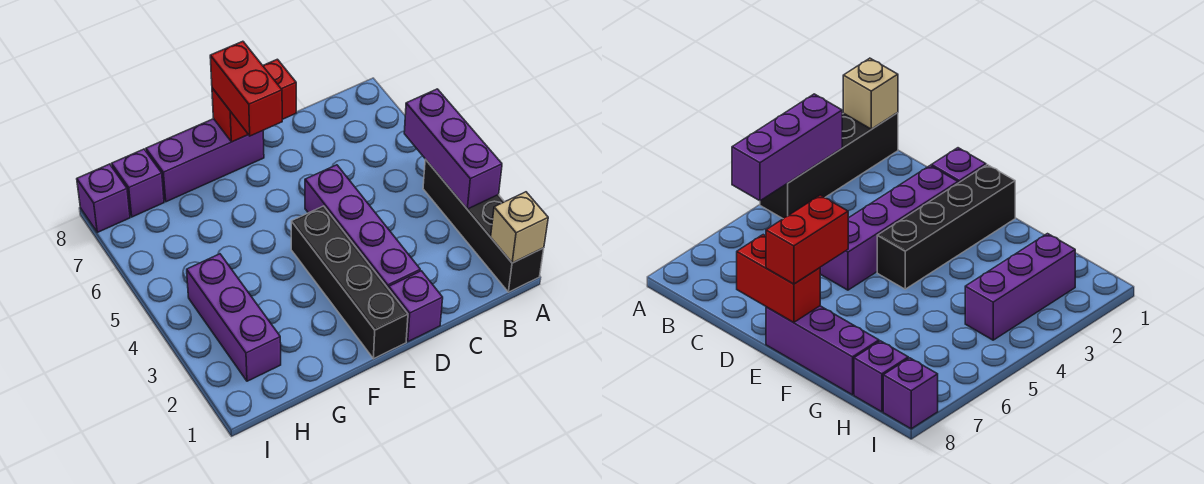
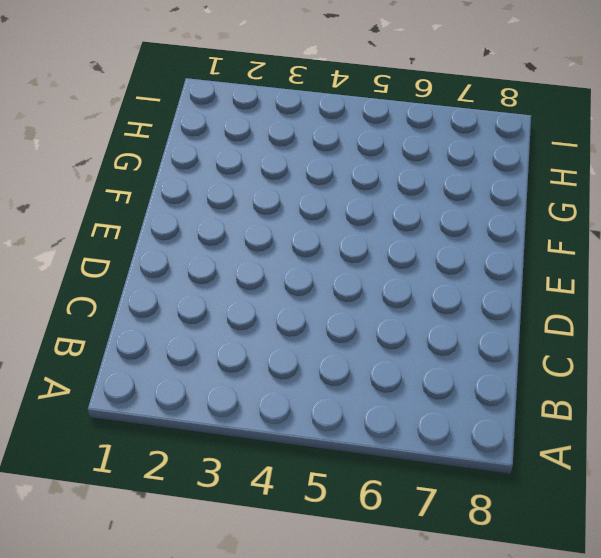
none -> black 1x4 brick [423,160,544,292]
none -> purple 1x1 brick [389,271,443,342]
none -> purple 1x4 brick [305,165,420,289]

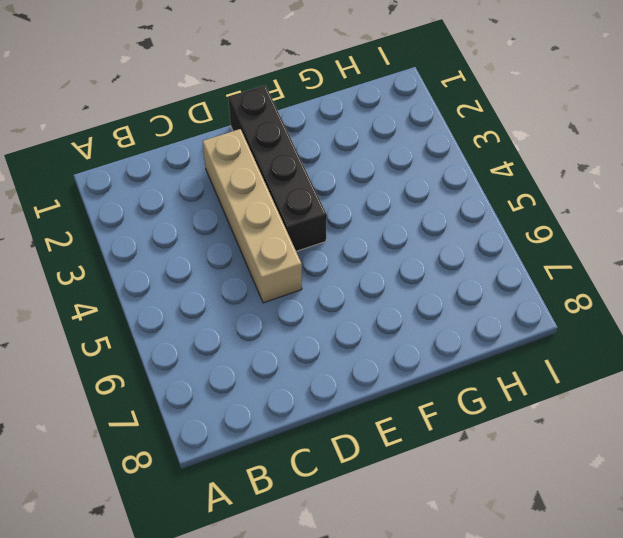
tan 1x4 brick [203,129,302,303] -> purple 1x4 brick [305,165,420,289]
none -> black 1x4 brick [423,160,544,292]
none -> purple 1x1 brick [389,271,443,342]
none -> purple 1x3 brick [146,119,264,202]

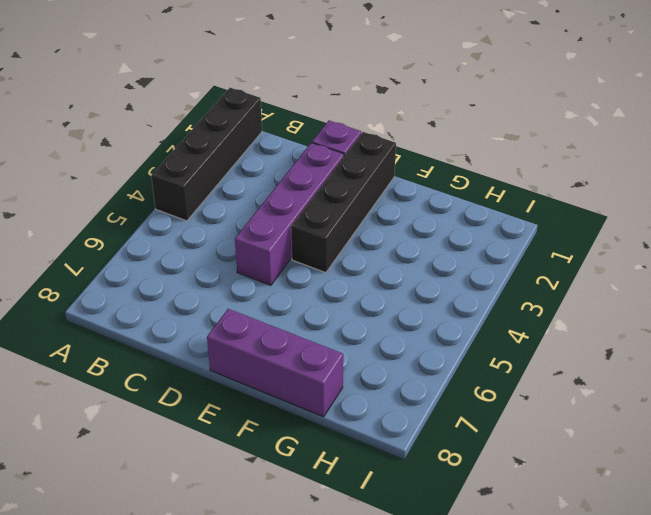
none -> purple 1x3 brick [187,254,281,381]
none -> purple 1x1 brick [112,149,164,217]
none -> purple 1x1 brick [77,164,130,232]

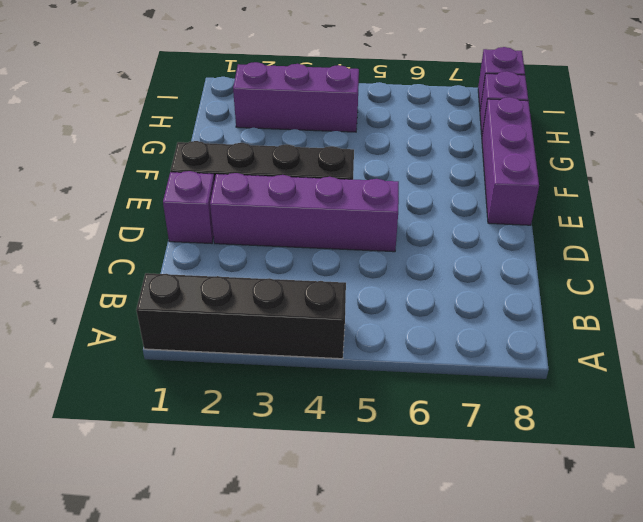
none -> tan 1x1 brick [491,192,548,263]
none -> purple 1x3 brick [404,89,502,209]
none -> red 1x2 brick [212,59,296,142]

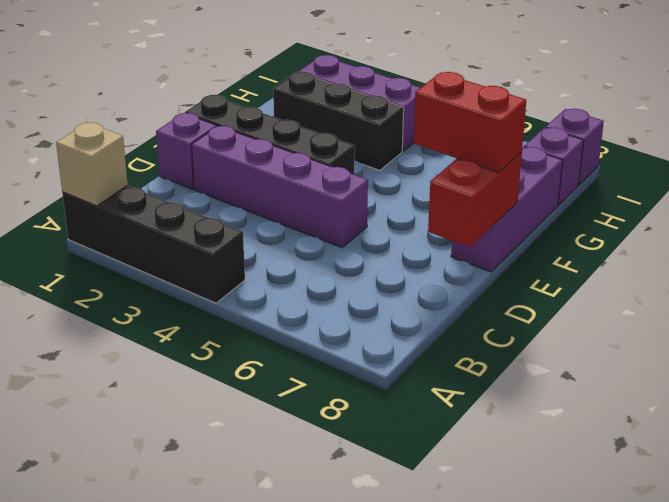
black 1x3 brick [273,72,404,170] -> none
none -> purple 1x3 brick [404,89,502,209]

